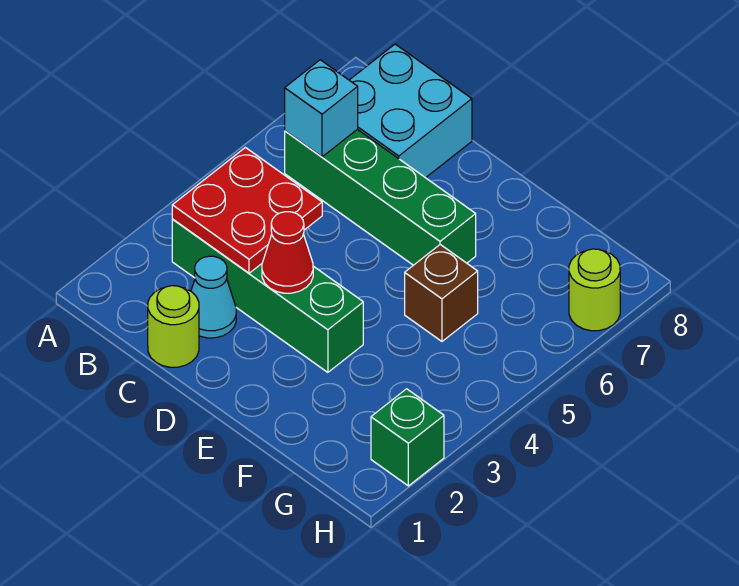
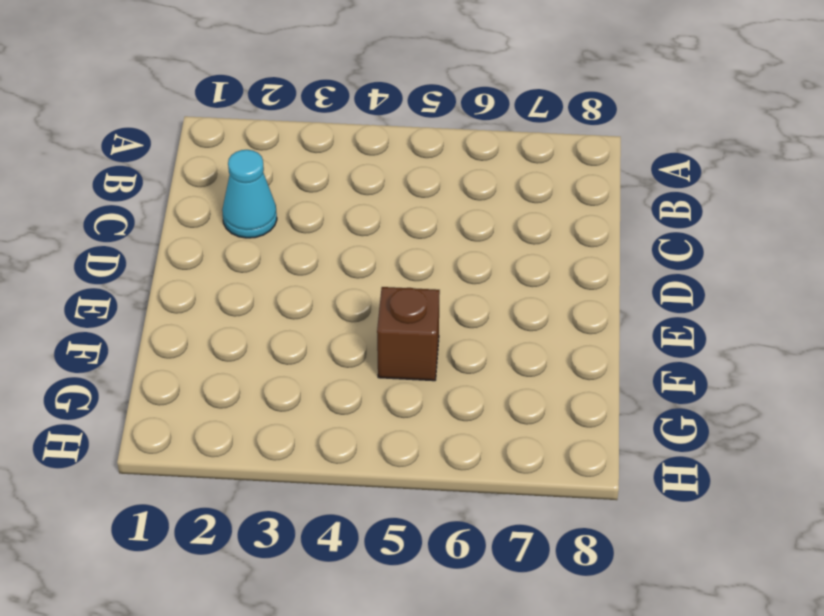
none -> green 1x4 brick [172,219,363,372]
none -> green 1x4 brick [285,129,476,265]

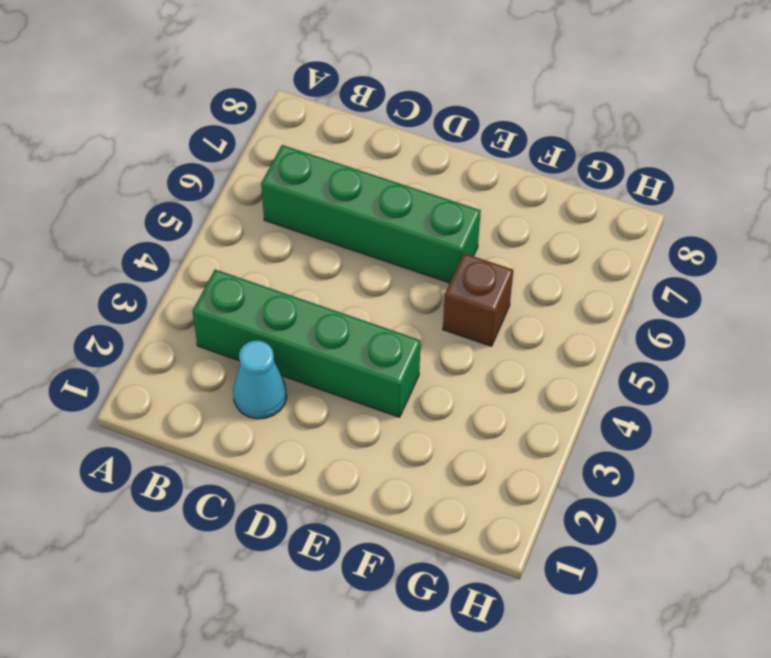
none -> cyan 2x2 brick [350,44,472,178]
none -> lime 1x1 round brick [148,286,199,367]

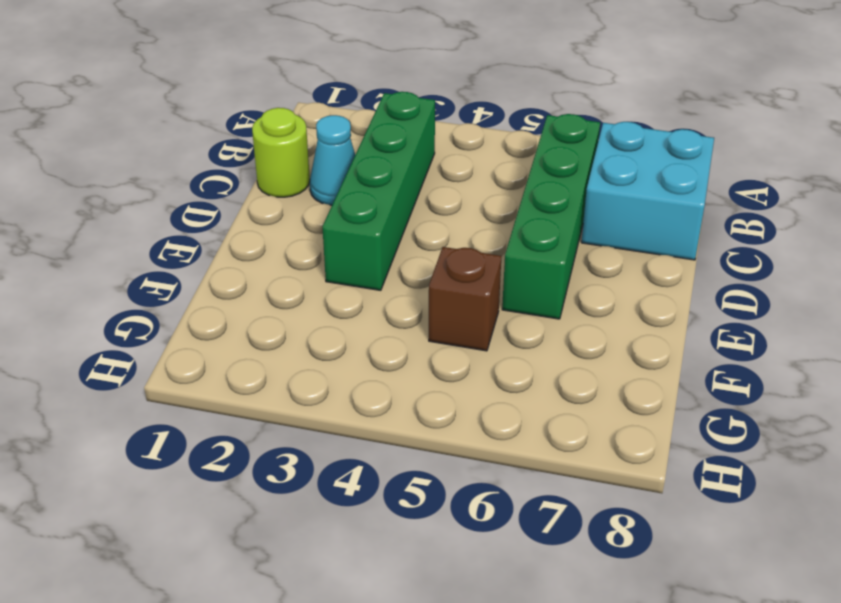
none -> green 1x1 brick [371,389,444,486]
none -> lime 1x1 round brick [569,249,620,331]

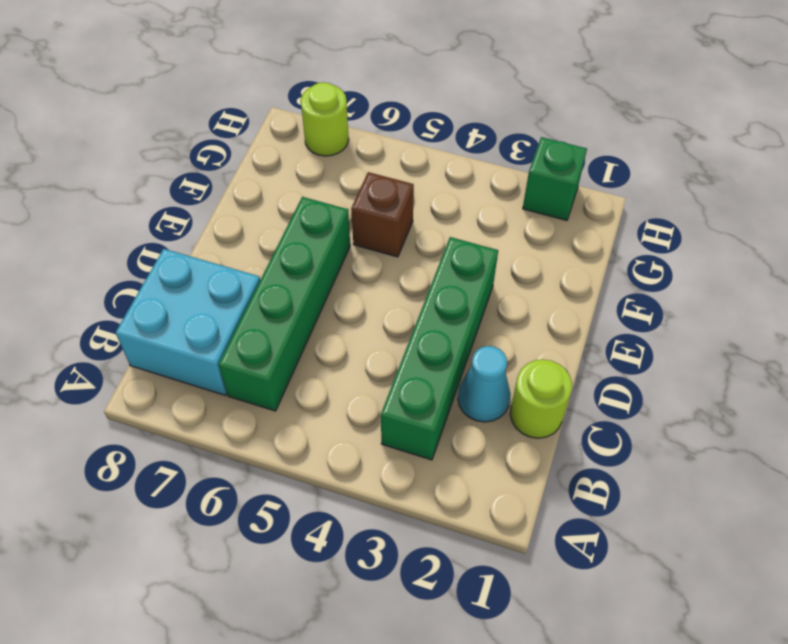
none -> red 2x2 plate [172,148,322,273]
none -> cyan 1x1 brick [285,60,358,157]

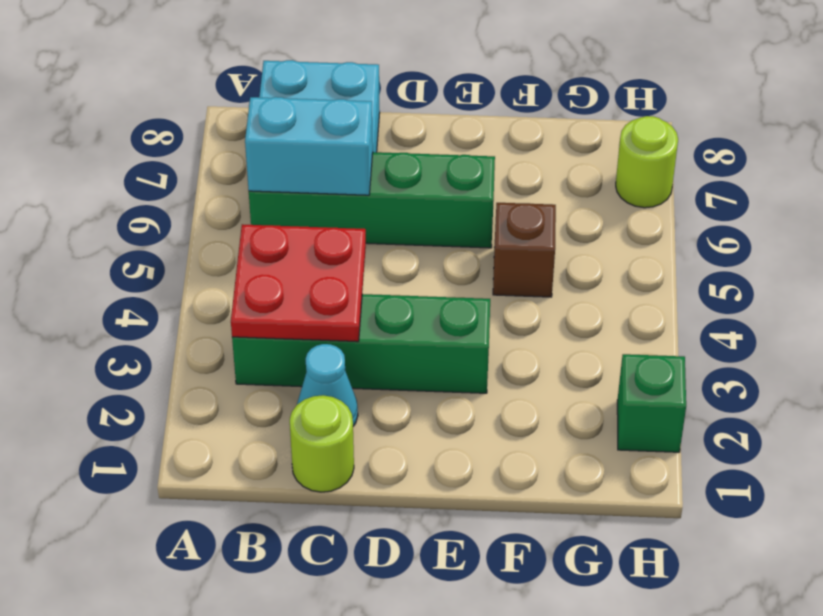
cyan 1x2 brick [245,97,373,195] -> cyan 1x1 brick [285,60,358,157]
none -> red 1x1 cone [262,212,313,293]

